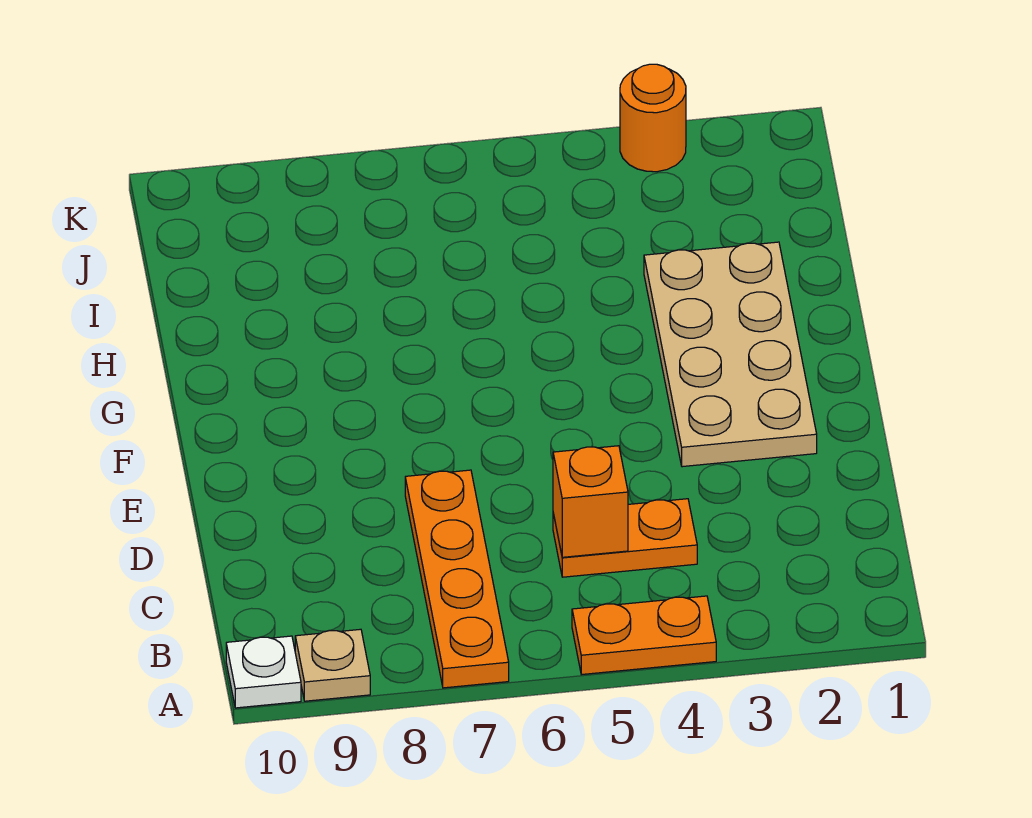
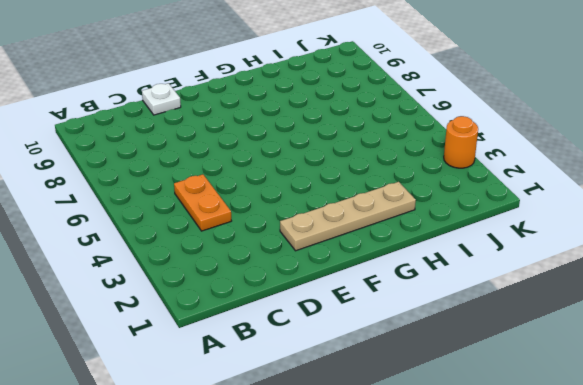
white 1x1 plate [142,83,181,115] -> white 1x1 plate moved to [226,636,301,708]
tan 1x4 plate [280,182,416,251] -> tan 2x4 plate [644,242,817,467]
none -> orange 1x2 plate [572,596,716,675]
none -> orange 1x4 plate [405,470,509,688]

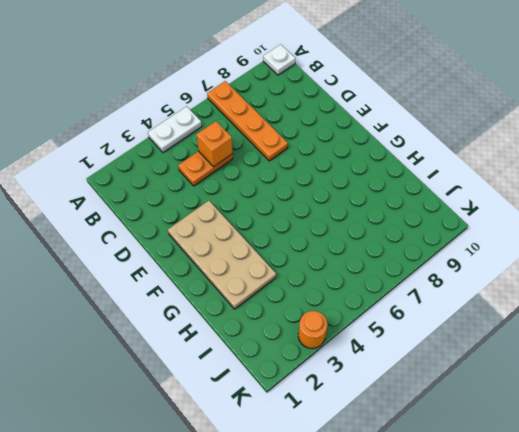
white 1x2 plate [148,106,202,153] -> orange 1x2 plate [572,596,716,675]
none -> tan 1x1 plate [295,629,370,701]

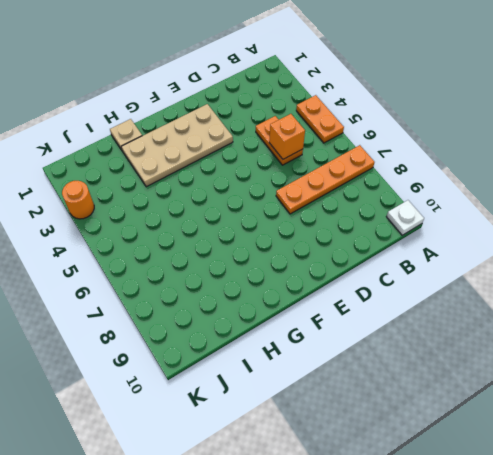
tan 1x1 plate [110,119,142,150] -> tan 1x1 plate moved to [295,629,370,701]

